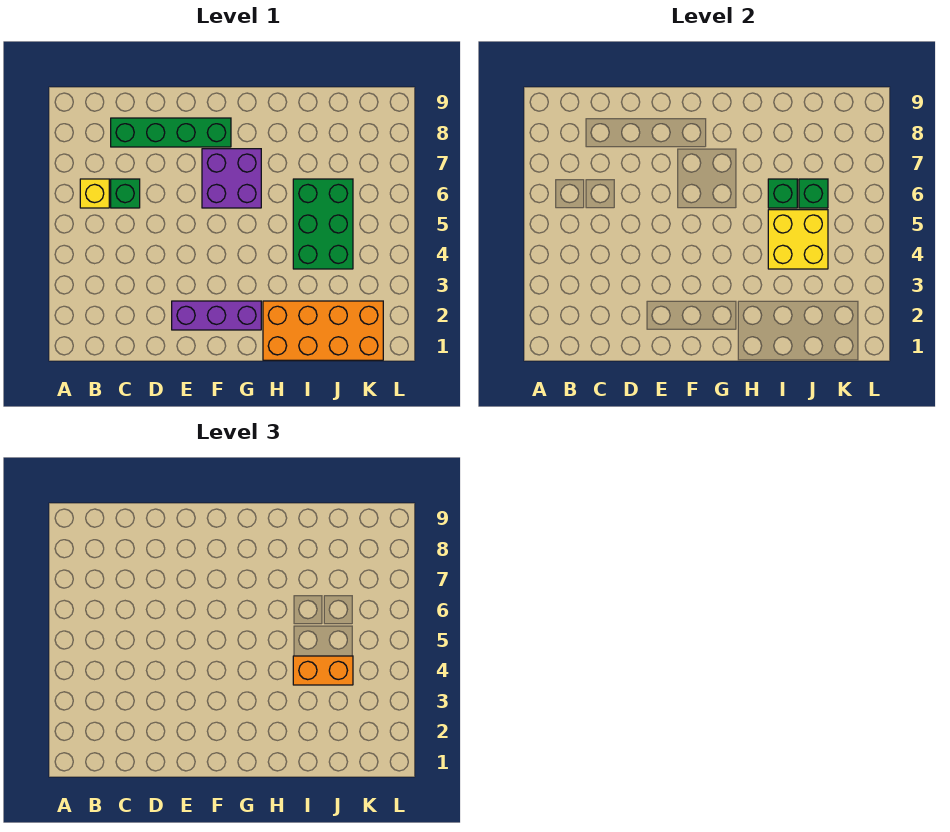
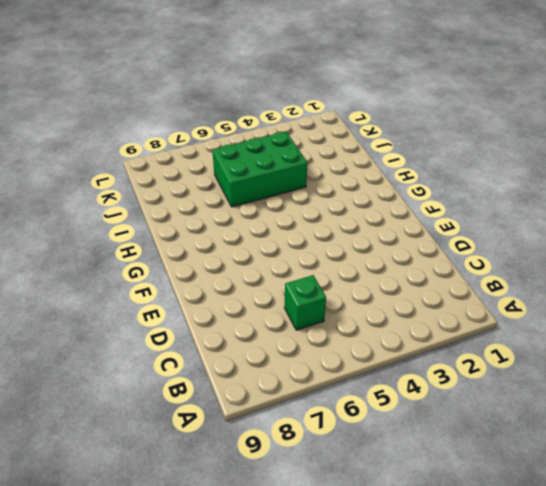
none -> yellow 1x1 brick [80,179,109,208]
none -> green 1x4 brick [111,118,231,147]

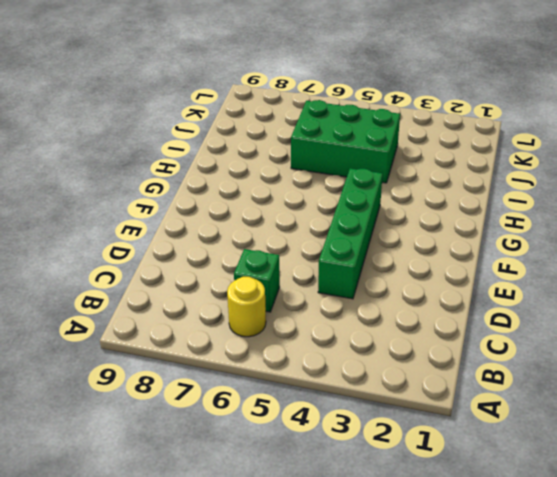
yellow 1x1 round brick [227,277,266,337] -> yellow 1x1 brick [80,179,109,208]
green 1x4 brick [318,168,382,299] -> green 1x4 brick moved to [111,118,231,147]
none -> purple 1x3 brick [172,301,261,330]
none -> purple 2x2 brick [202,149,261,208]

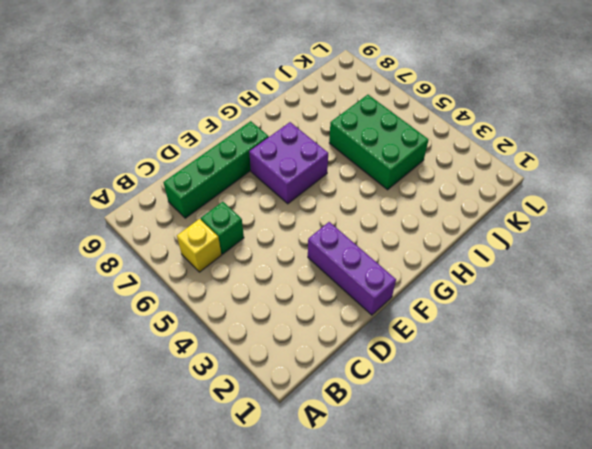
purple 1x3 brick [308,222,396,315] -> purple 1x3 brick turned to [172,301,261,330]
none -> orange 2x4 brick [263,301,383,360]
none -> yellow 2x2 brick [768,210,828,269]

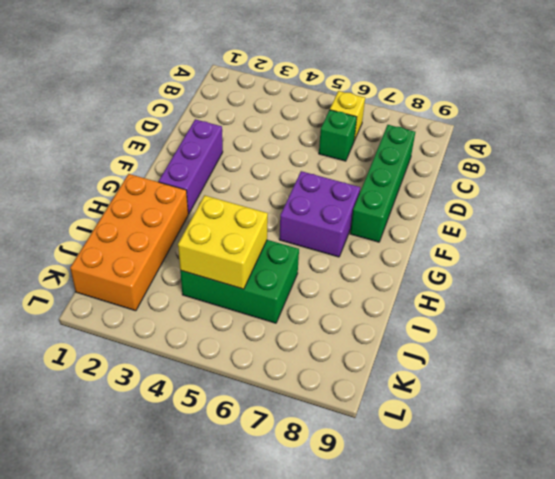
none -> green 1x1 brick [768,179,797,208]
none -> green 1x1 brick [799,179,828,208]

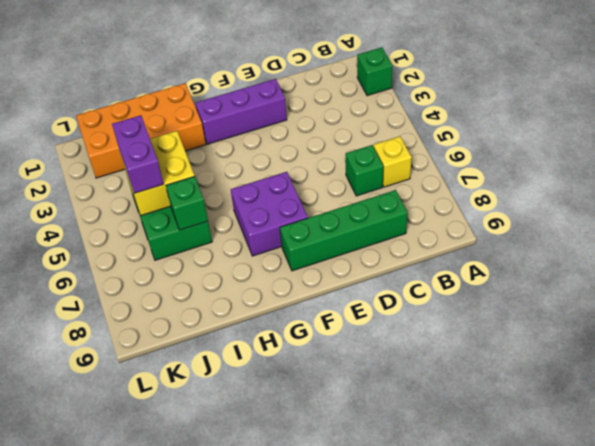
green 1x1 brick [357,47,393,96] -> green 1x1 brick moved to [799,179,828,208]
purple 1x2 brick [112,115,164,193] -> orange 1x2 brick [293,656,353,685]

